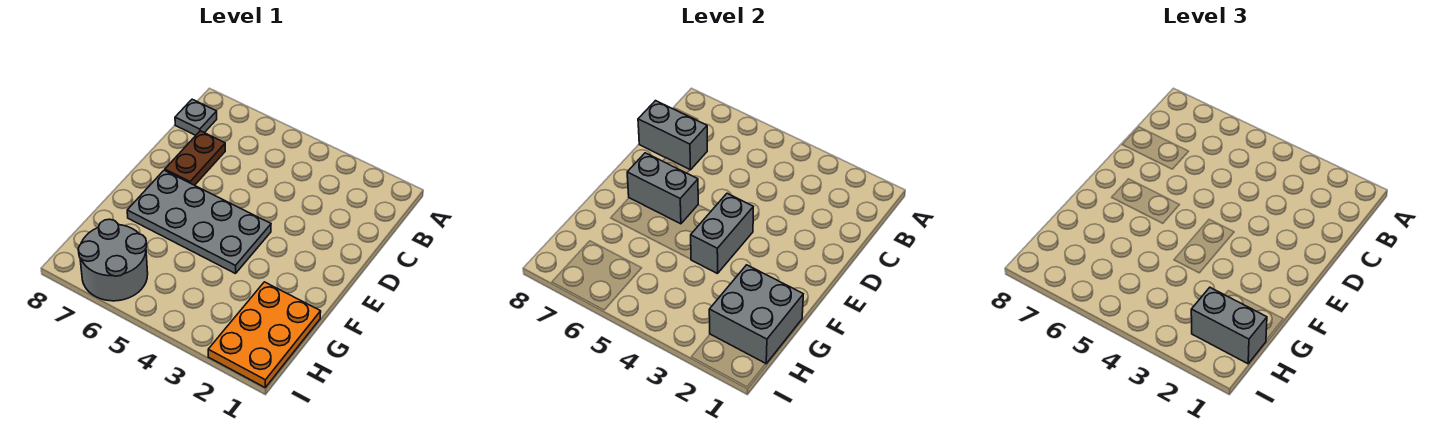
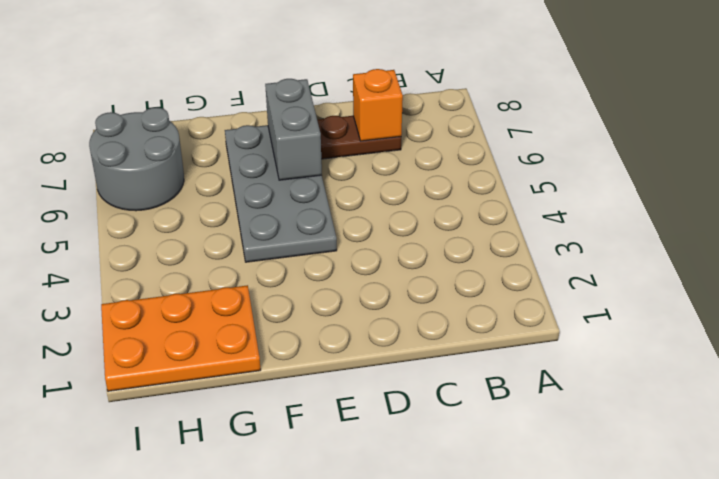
orange 1x1 brick [353,69,403,141] -> grey 1x2 brick [638,101,707,170]
none -> grey 1x1 plate [175,99,217,135]
none -> grey 1x2 brick [691,193,753,274]

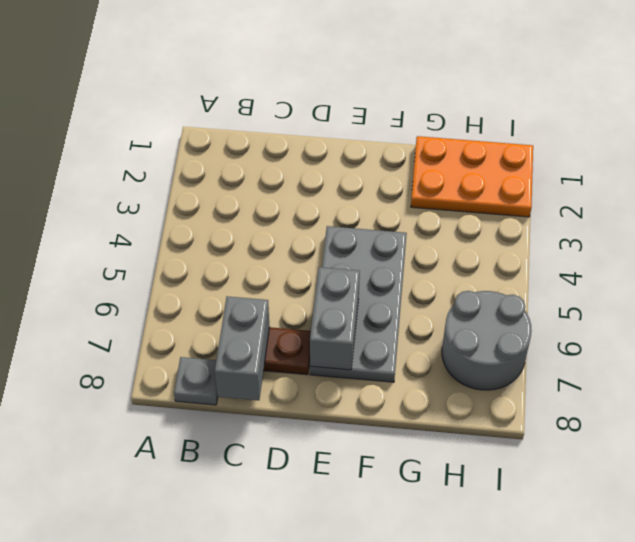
none -> grey 1x2 brick [691,193,753,274]
none -> grey 2x2 brick [709,265,803,364]

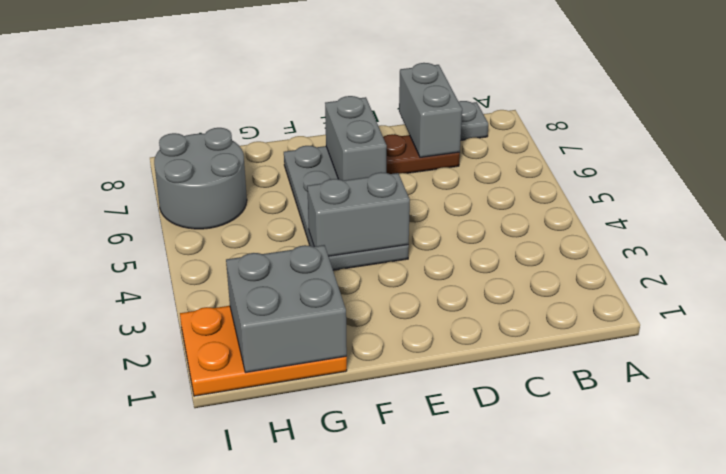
none -> grey 1x2 brick [1191,288,1267,364]

